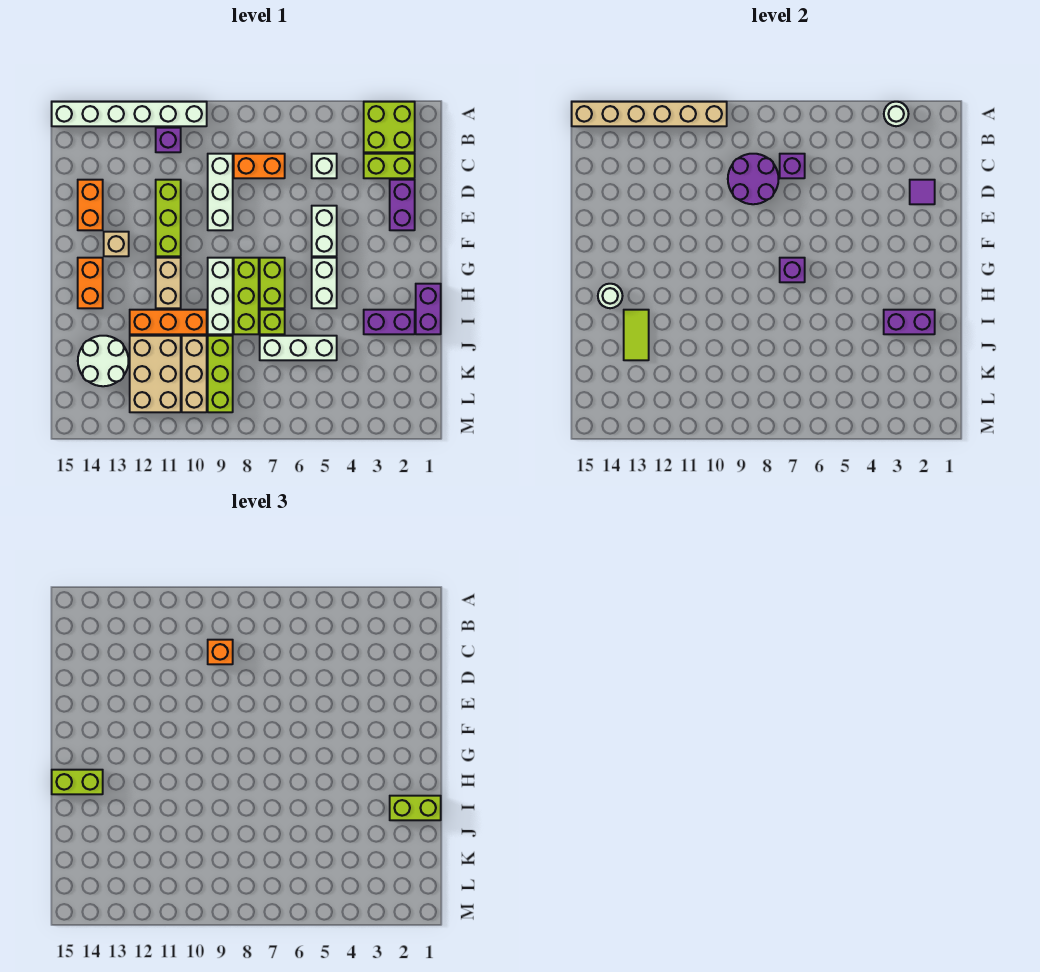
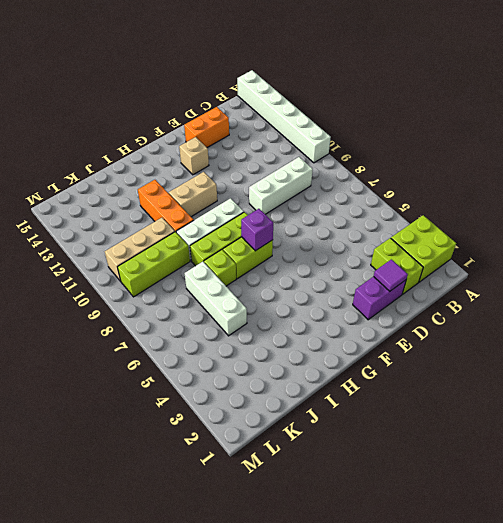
none -> purple 1x1 brick [156,128,181,152]
none -> white 1x1 brick [312,154,337,178]
none -> orange 1x2 brick [234,154,285,178]
none -> lime 1x3 brick [156,180,181,256]

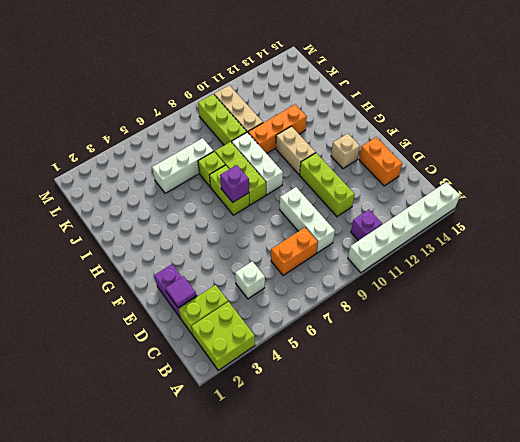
none -> white 1x2 brick [312,206,337,256]
none -> white 1x2 brick [312,258,337,308]
none -> orange 1x2 brick [78,258,103,308]
none -> purple 1x2 brick [416,284,441,334]

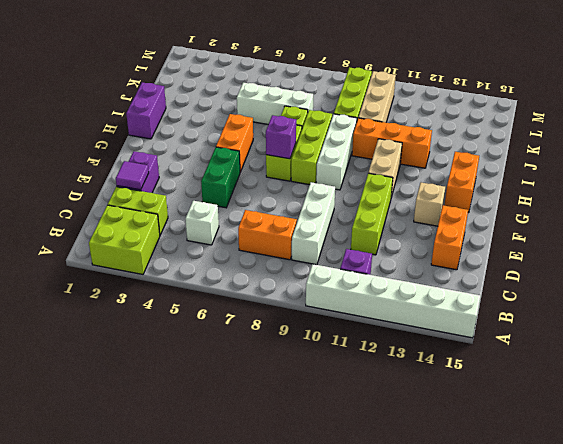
green 1x2 brick [201,147,240,208] -> white 1x2 brick [312,206,337,256]
orange 1x2 brick [216,114,253,172] -> white 1x2 brick [312,258,337,308]
none -> purple 1x2 brick [364,310,415,334]
none -> tan 2x3 brick [130,336,181,412]
none -> white 2x2 round brick [78,336,129,386]
none -> white 1x1 round brick [884,102,908,126]

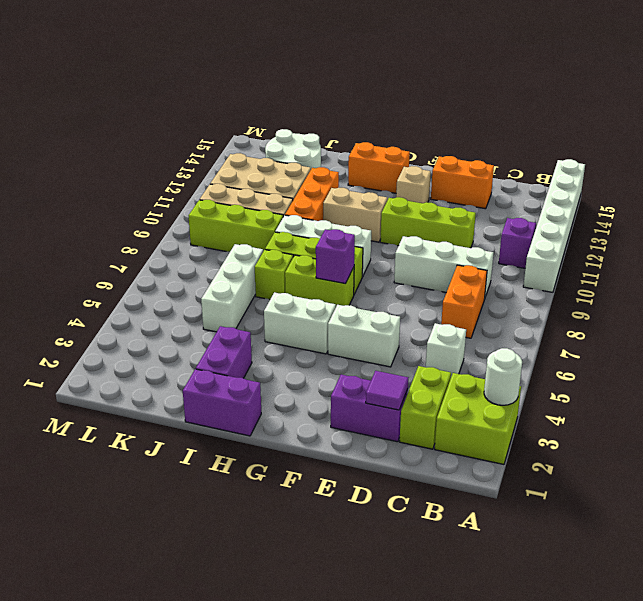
none -> tan 1x6 brick [572,102,727,126]
none -> purple 1x1 brick [780,154,805,178]
none -> purple 2x2 round brick [728,154,779,204]
none -> white 1x1 round brick [598,284,622,308]

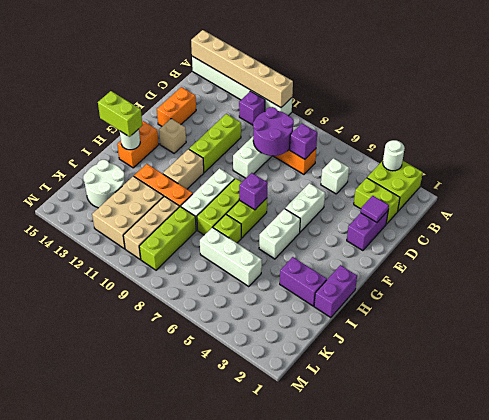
none -> purple 1x2 brick [884,310,935,334]
none -> lime 1x2 tile [624,310,649,360]
none -> orange 1x1 brick [208,640,233,664]
none -> lime 1x2 brick [390,796,441,820]

